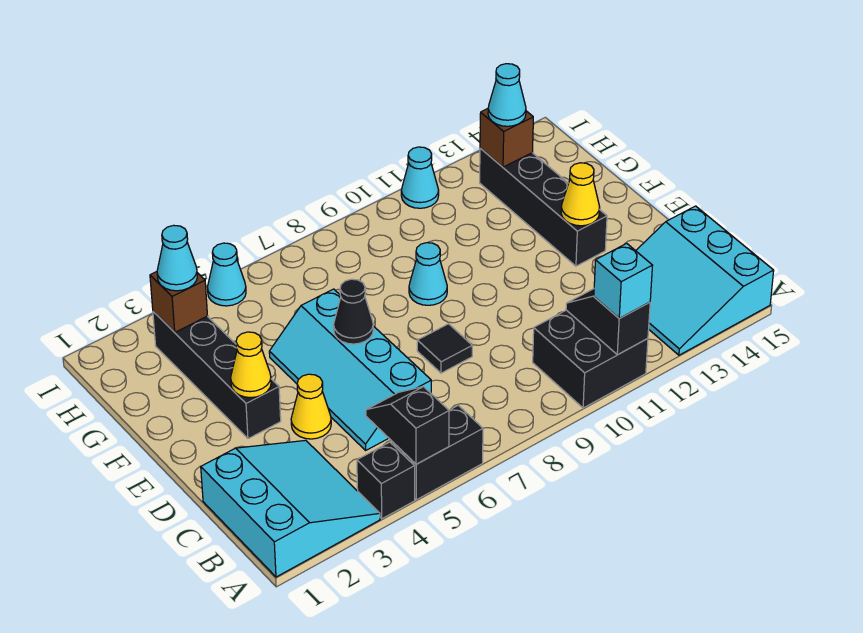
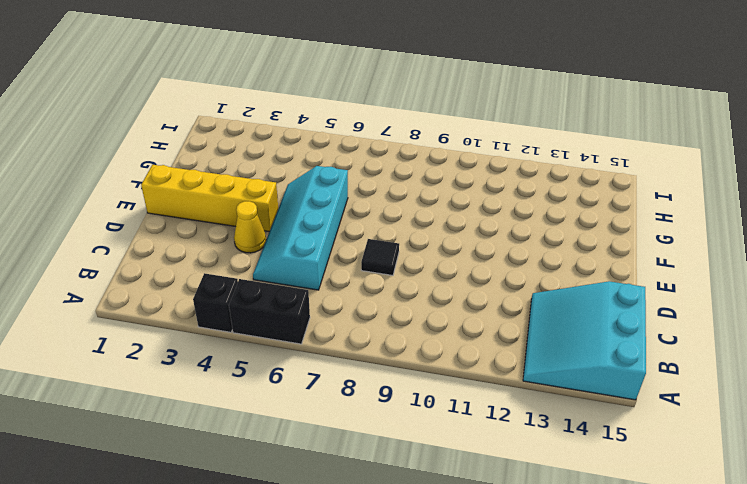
yellow 1x4 brick [141,165,278,232] -> black 1x4 brick [153,312,281,439]
none -> cyan 3x3 slope [201,440,380,577]
none -> black 2x2 brick [533,310,648,408]
none -> black 1x4 brick [480,148,607,266]

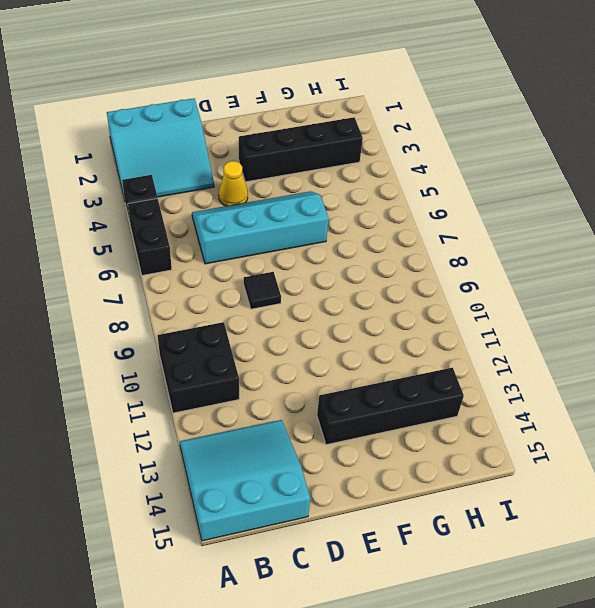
none -> cyan 1x1 cone [409,243,447,305]
none -> cyan 1x1 cone [207,243,246,306]
none -> cyan 1x1 cone [401,147,439,208]

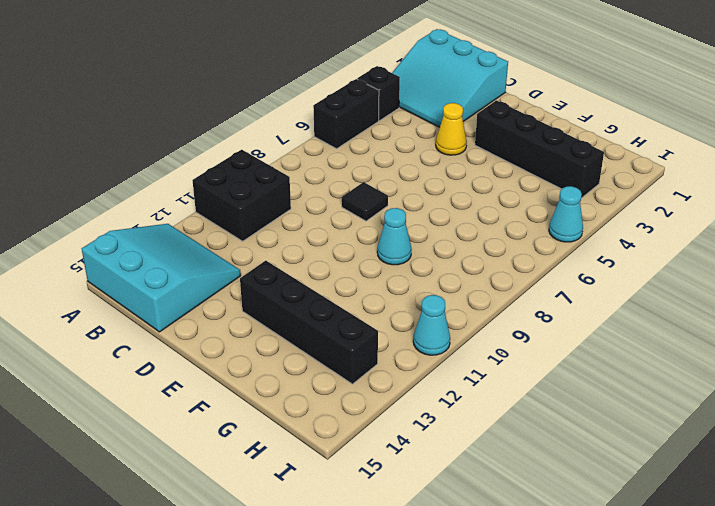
none -> cyan 2x4 slope [269,289,431,450]
none -> black 1x2 slope [366,387,449,464]
none -> black 1x2 slope [566,289,650,355]

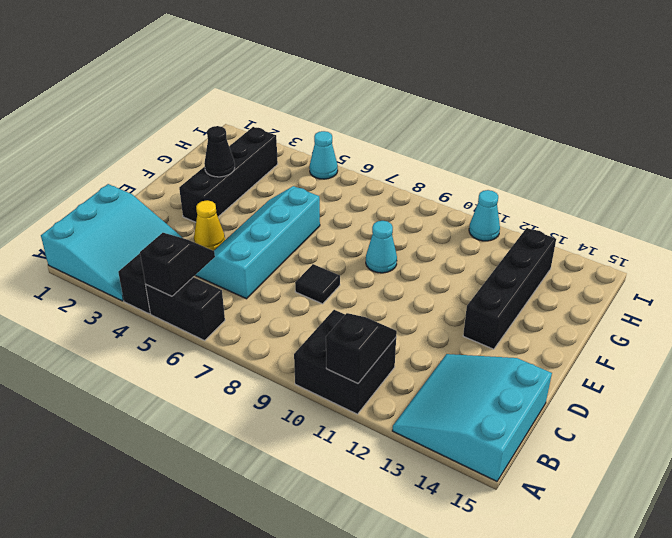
black 1x1 cone [204,126,235,177] -> black 1x1 cone moved to [334,279,373,344]
none -> yellow 1x1 cone [231,332,271,398]
none -> yellow 1x1 cone [561,163,600,226]
none -> brown 1x1 brick [150,272,207,332]

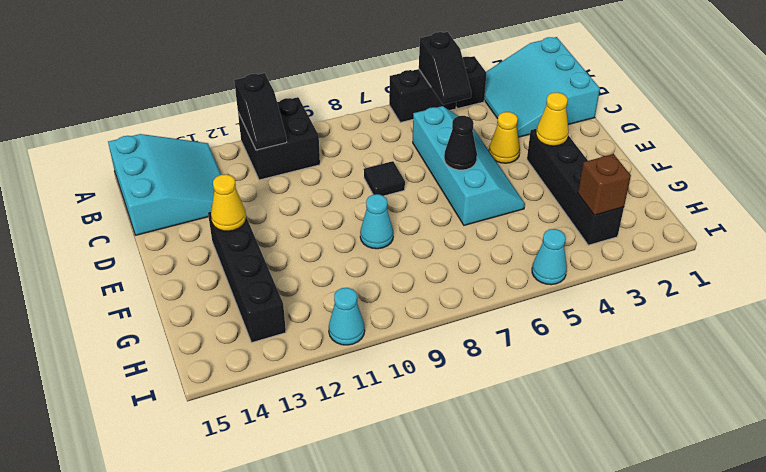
none -> brown 1x1 brick [480,109,533,167]
none -> cyan 1x1 brick [594,243,653,318]
none -> cyan 1x1 cone [157,225,197,291]

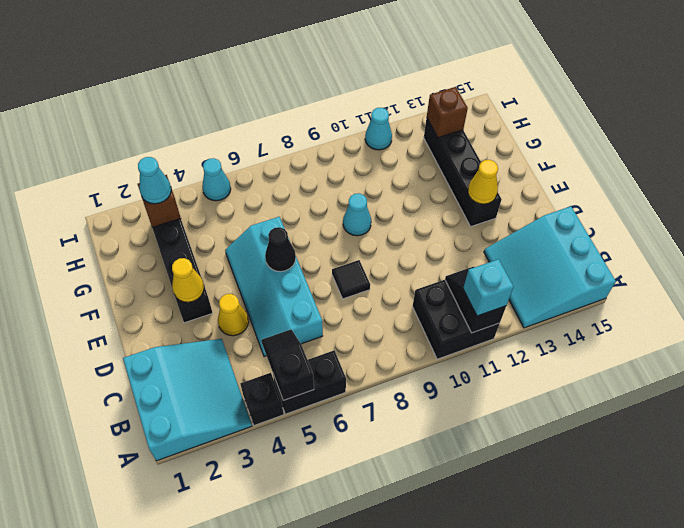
none -> cyan 1x1 cone [488,64,526,126]

